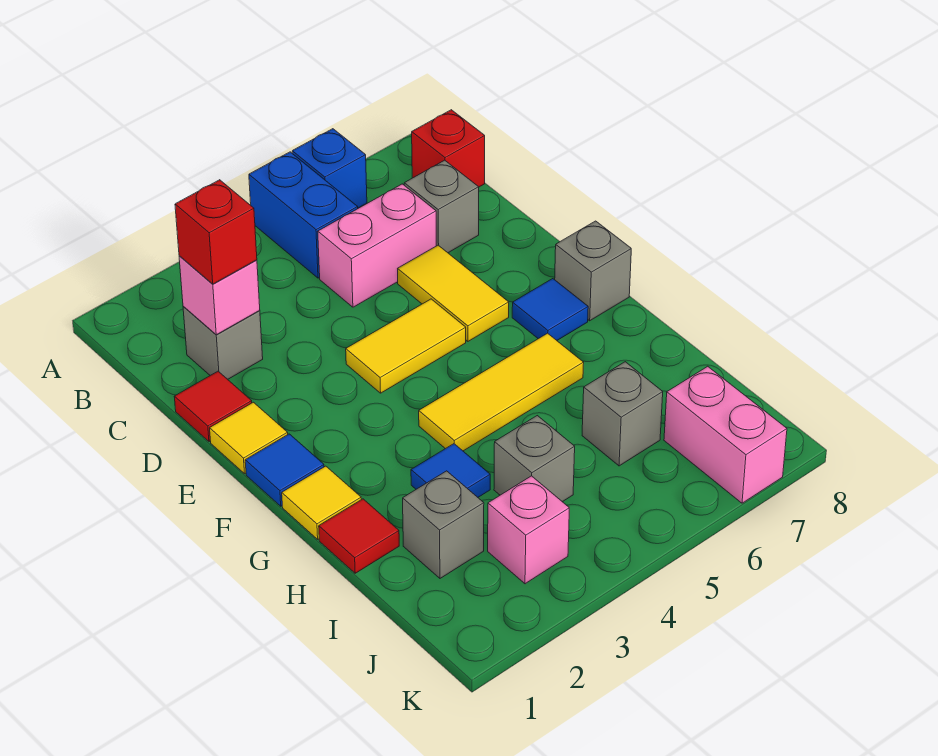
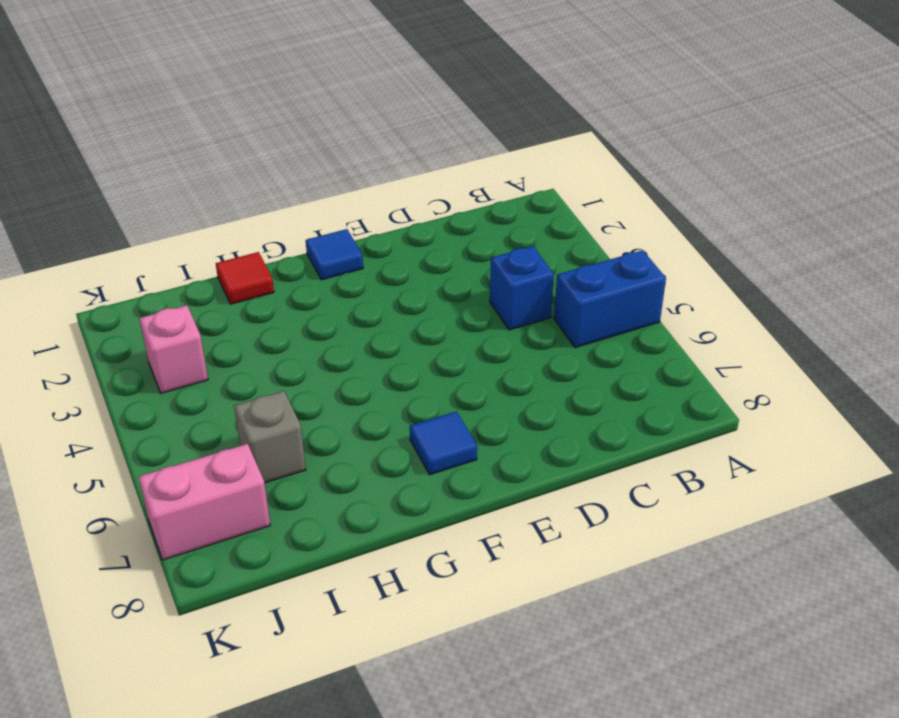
blue 1x1 brick [490,246,554,330] -> blue 1x1 brick moved to [292,129,367,208]
none -> red 1x1 brick [412,110,485,187]
none -> grey 1x1 brick [183,307,263,379]
none -> pink 1x2 brick [318,184,436,307]

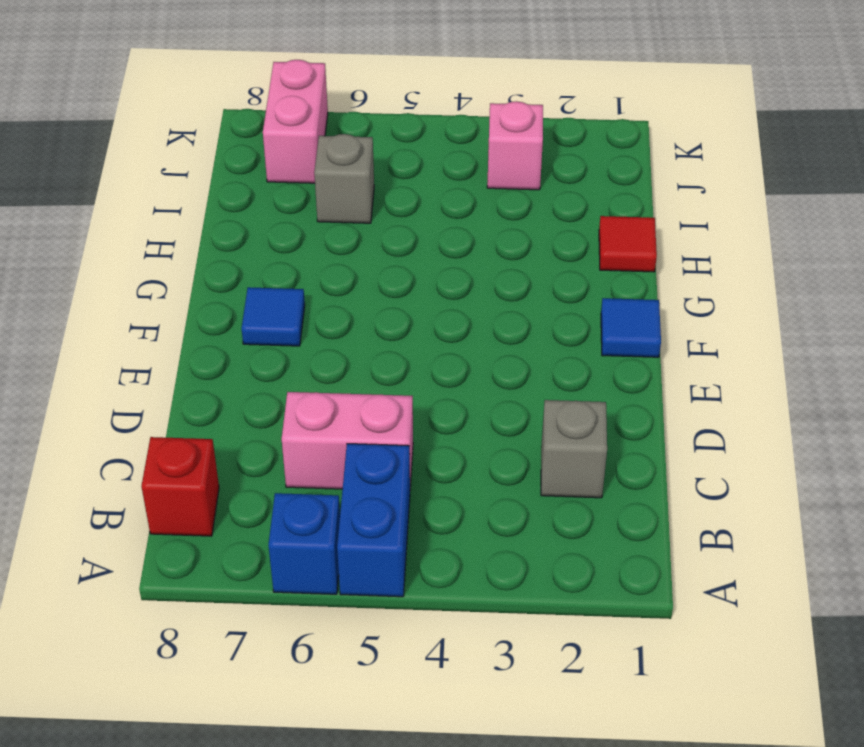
none -> grey 1x1 brick [404,160,479,253]
none -> red 1x1 tile [174,371,252,442]
none -> yellow 1x2 tile [398,245,509,341]

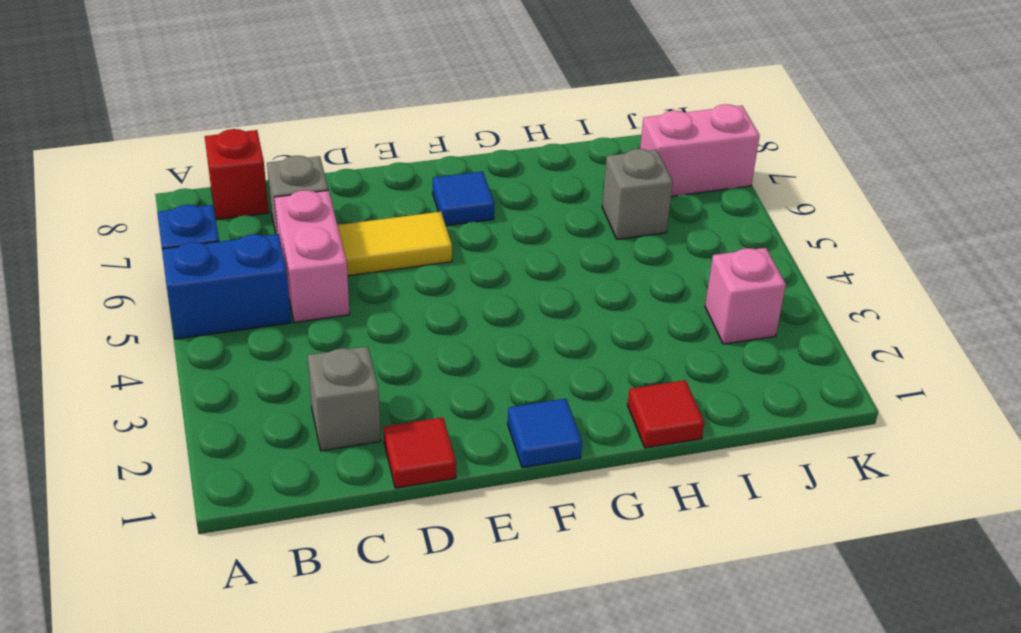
none -> yellow 1x1 tile [210,402,288,474]
none -> yellow 1x2 tile [346,299,466,393]
none -> grey 1x1 brick [555,221,631,321]

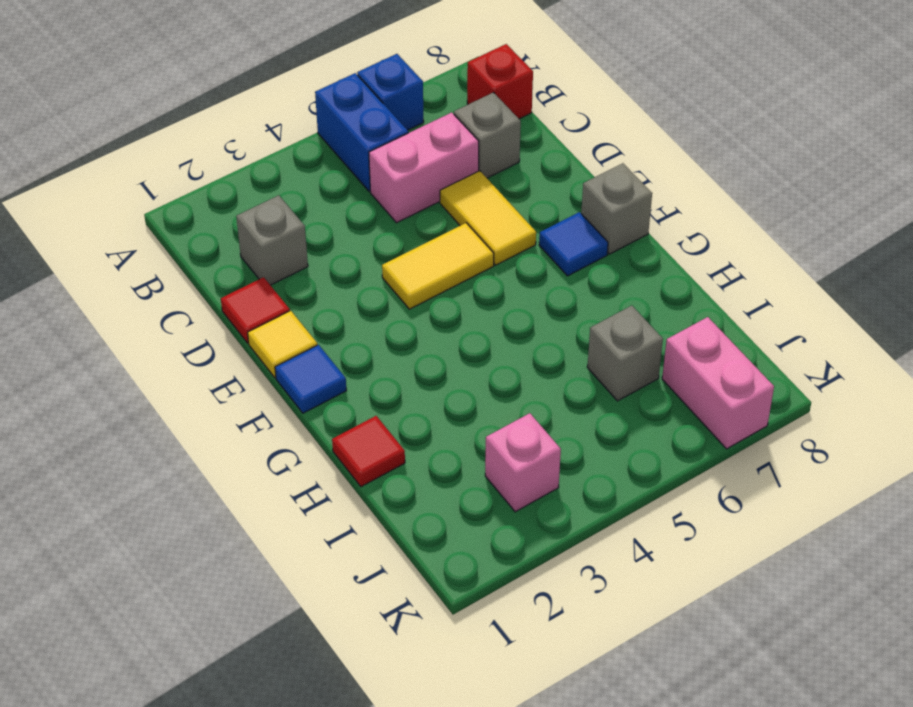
none -> yellow 1x1 tile [282,466,361,539]
none -> yellow 1x3 tile [419,333,584,451]
none -> blue 1x1 tile [411,444,490,497]

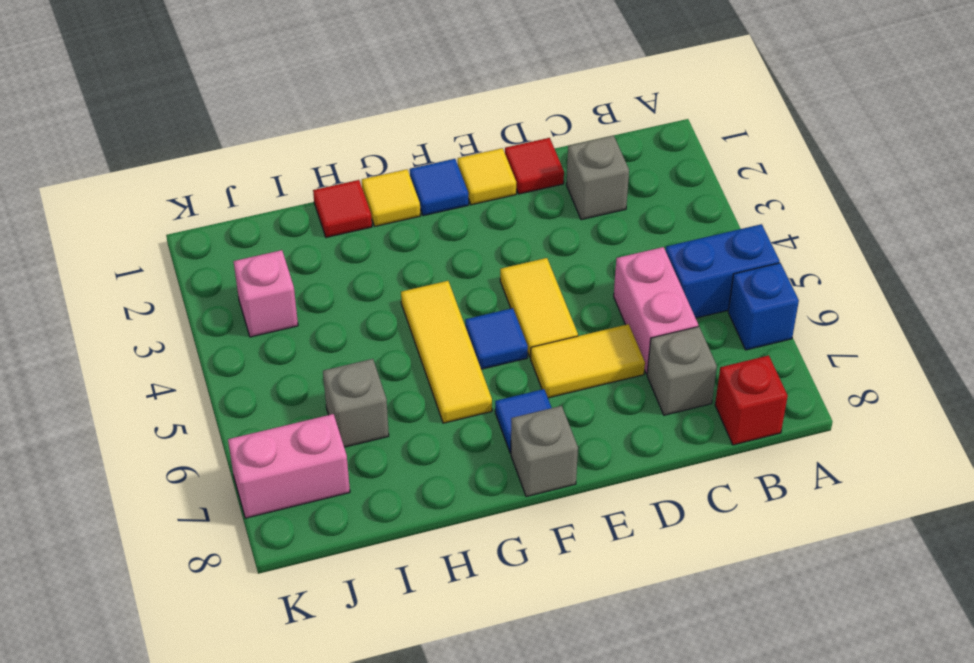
blue 1x1 tile [465,308,528,369] -> blue 1x1 tile moved to [411,444,490,497]
none -> grey 1x1 brick [403,471,484,578]
none -> grey 1x1 brick [494,416,575,502]
none -> pink 1x1 brick [179,256,260,335]

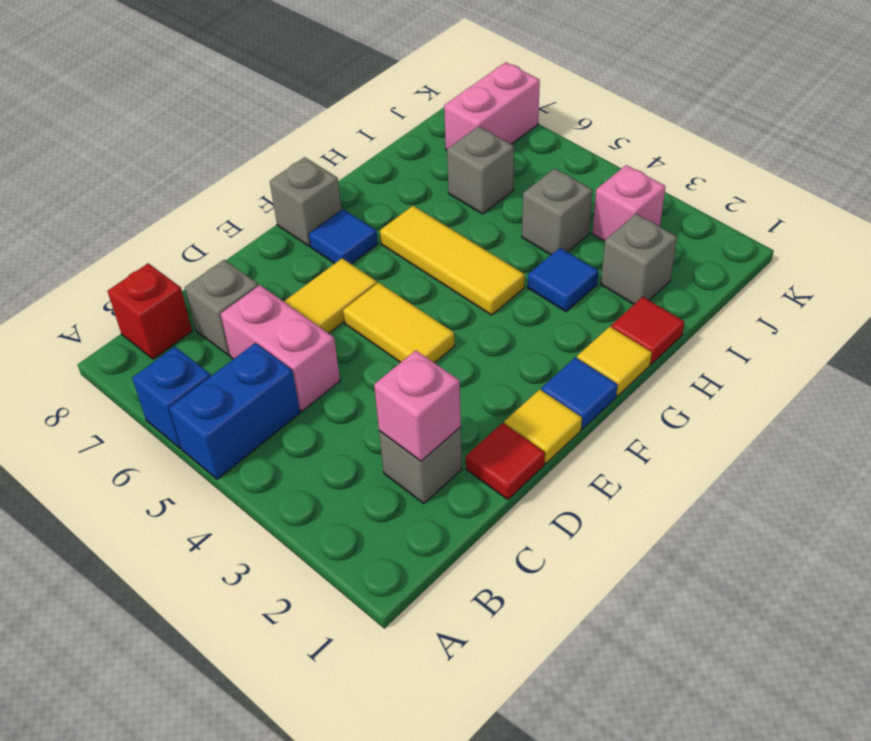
none -> red 1x1 brick [175,180,257,284]

